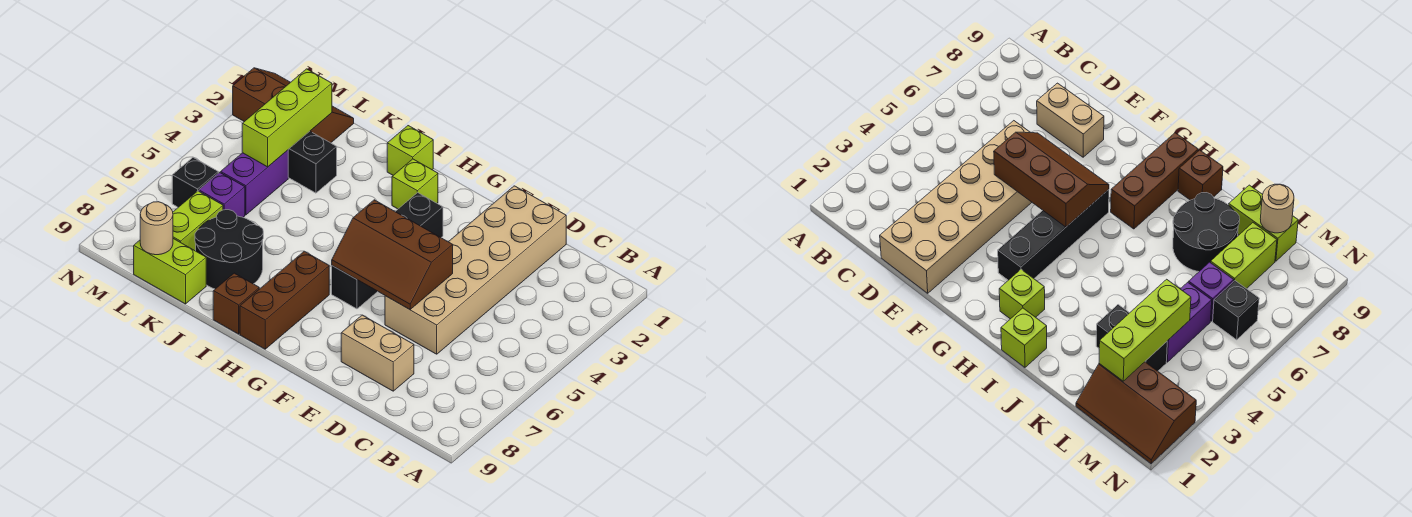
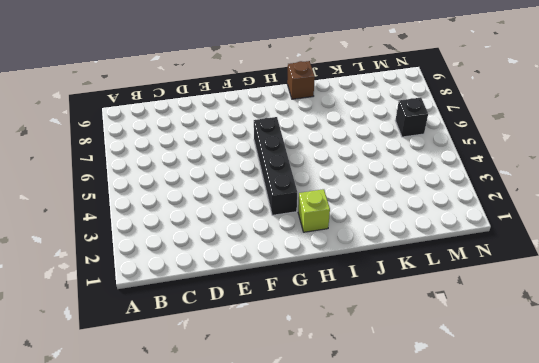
none -> tan 2x6 brick [385,186,566,354]
none -> tan 1x2 brick [341,315,414,391]
none -> brown 1x3 brick [240,251,329,349]

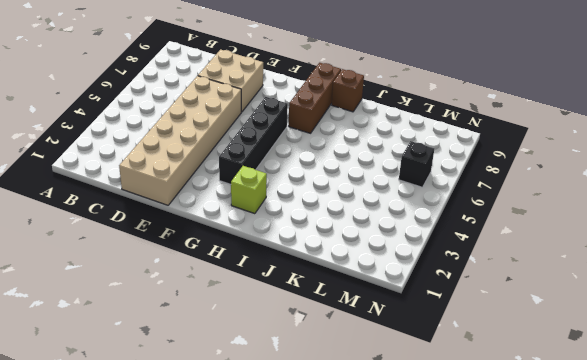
tan 2x2 brick [198,50,263,112] -> tan 1x2 brick [341,315,414,391]
none -> lime 1x1 brick [387,126,433,175]
none -> black 2x2 round brick [195,210,263,289]
none -> black 1x2 brick [288,131,337,193]

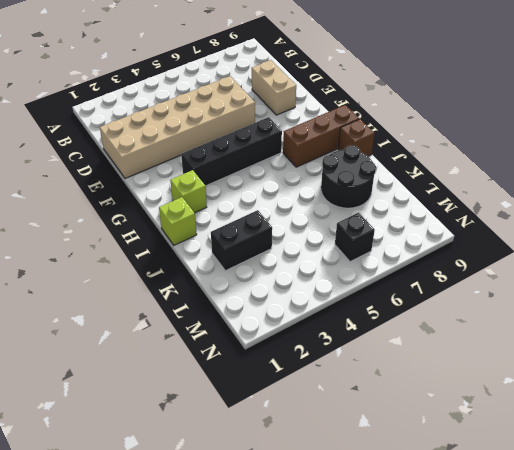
black 1x2 brick [211,210,272,271] -> black 1x2 brick turned to [288,131,337,193]
none -> lime 1x2 brick [134,239,206,304]
none -> brown 2x3 slope [233,68,354,143]
none -> purple 1x2 brick [221,150,288,215]

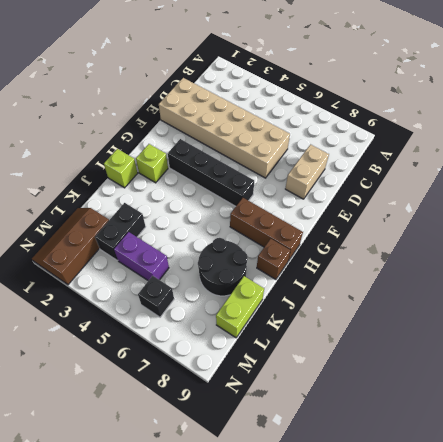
none -> purple 1x1 brick [199,172,245,217]
none -> lime 1x2 brick [173,191,223,251]
none -> brown 2x3 slope [332,200,453,309]

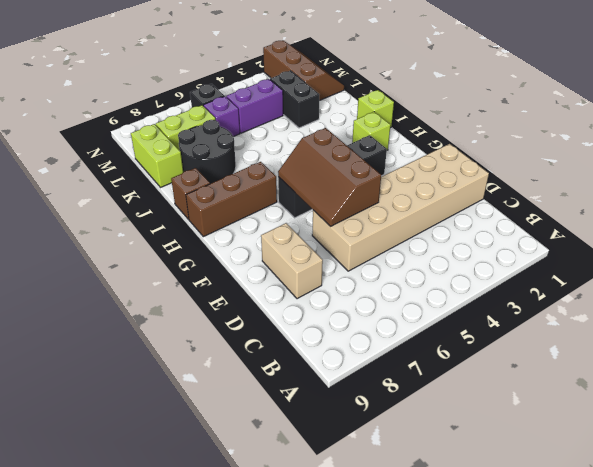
none -> lime 1x3 brick [242,69,332,167]
none -> tan 1x1 round brick [140,202,173,255]

